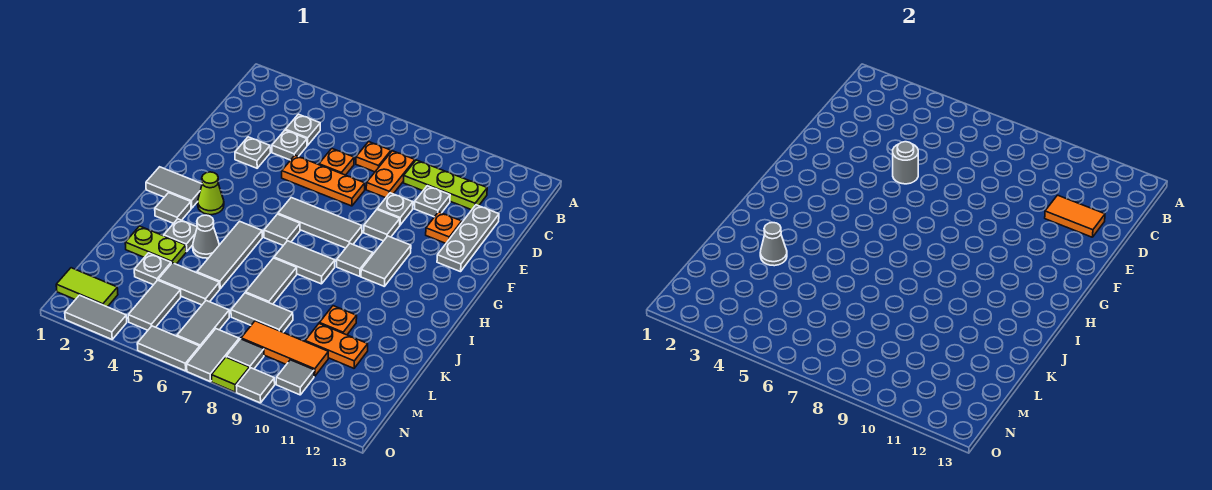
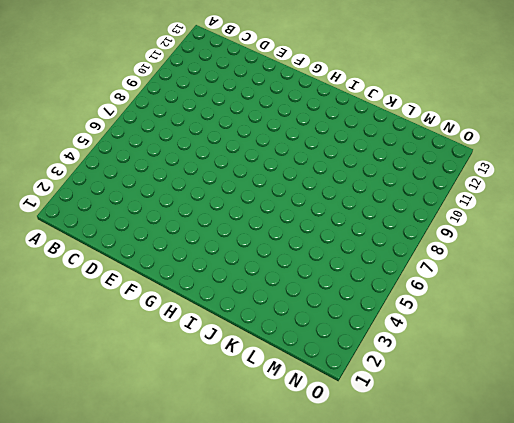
none -> grey 1x1 plate [285,114,320,145]
none -> orange 1x1 plate [356,142,391,172]
none -> orange 1x2 plate [366,151,415,198]
none -> lime 1x3 plate [403,160,487,210]

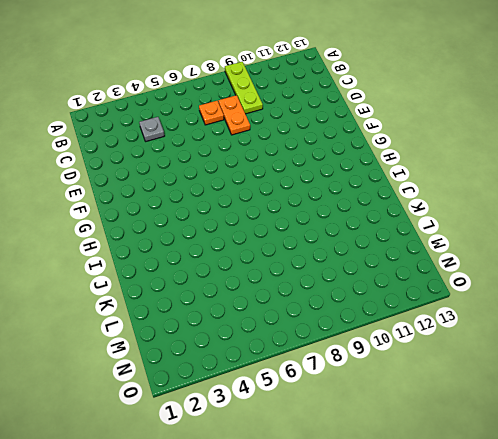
lime 1x3 plate [225,62,263,114] -> lime 1x3 plate turned to [403,160,487,210]
none -> grey 1x1 plate [272,130,307,160]
none -> orange 1x1 plate [319,149,354,175]
none -> grey 1x1 plate [415,186,450,217]
none -> grey 1x3 plate [437,205,499,272]

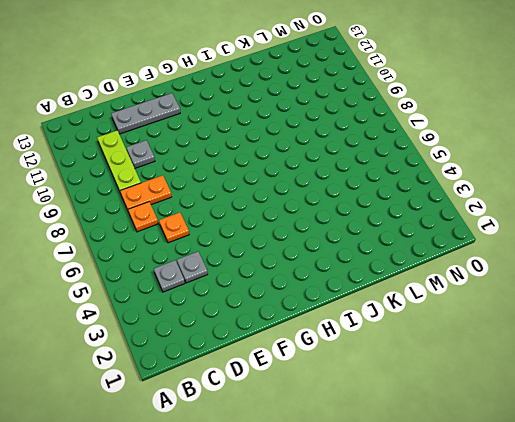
none -> grey 1x1 plate [235,137,270,168]
none -> orange 1x3 plate [282,155,365,206]
none -> grey 1x1 plate [377,193,413,225]
none -> orange 1x1 plate [426,212,462,243]

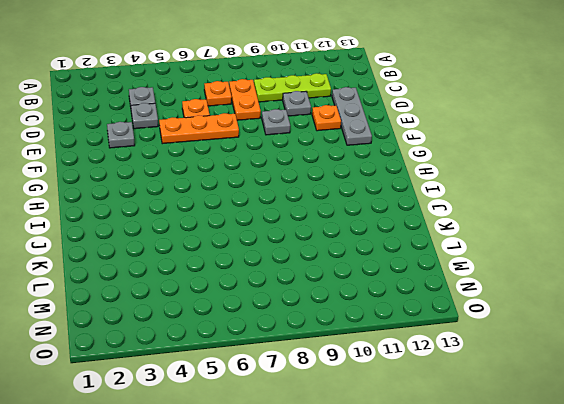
none -> grey 1x1 tile [364,210,400,241]
none -> grey 1x3 tile [278,198,362,248]
none -> grey 1x2 tile [361,236,411,287]
none -> grey 1x2 tile [146,167,202,208]

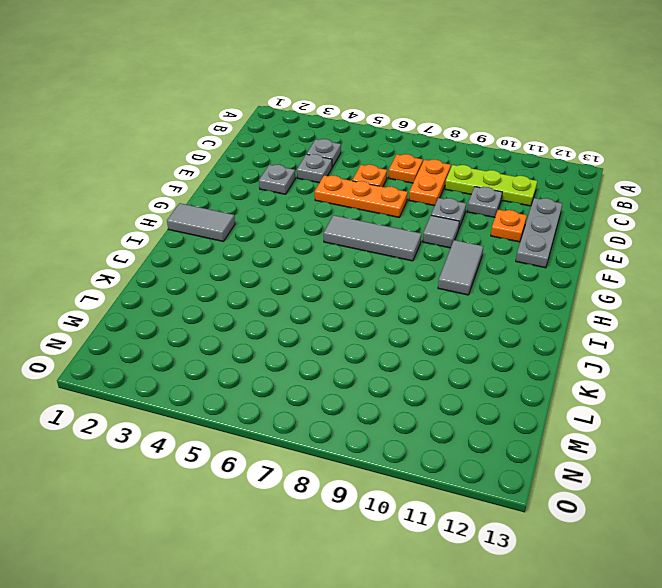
none -> lime 1x1 cone [198,172,224,215]
none -> grey 1x1 tile [264,214,300,245]
none -> grey 1x1 tile [337,243,373,276]
none -> grey 1x1 tile [155,193,191,224]

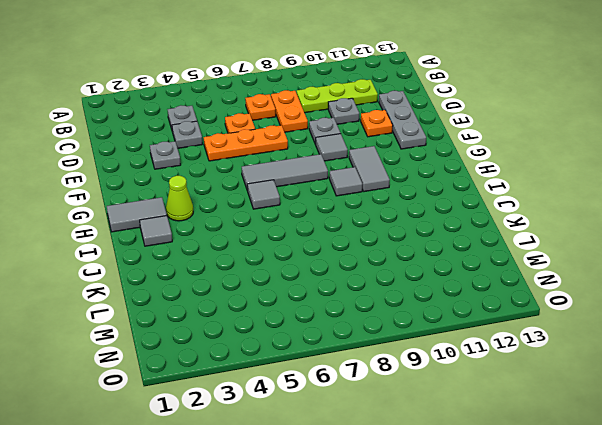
none -> grey 1x3 tile [197,221,262,289]
none -> grey 1x2 tile [274,241,335,284]
none -> grey 1x1 plate [164,219,197,252]
none -> grey 1x1 cone [193,215,219,258]

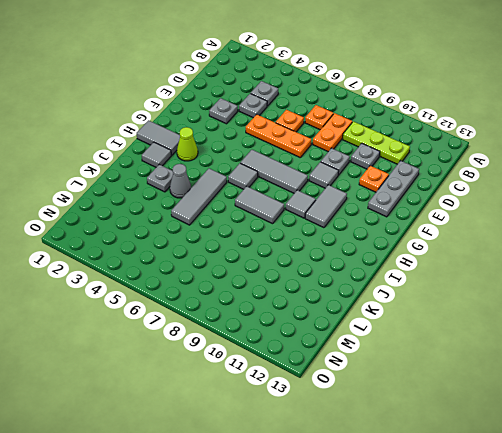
none -> grey 1x2 tile [246,258,297,304]
none -> lime 1x2 plate [125,226,186,264]
none -> orange 1x1 plate [319,306,357,335]
none -> grey 1x1 plate [134,253,171,285]

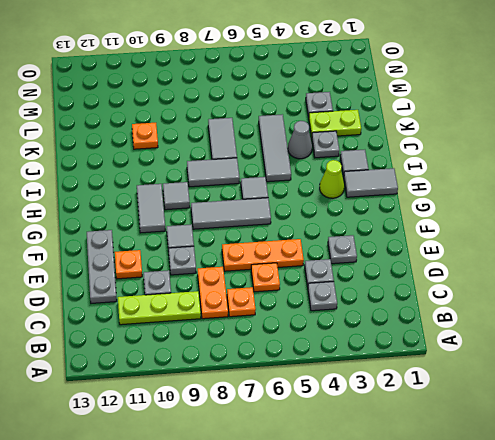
none -> grey 1x2 tile [158,263,220,305]
none -> grey 1x2 tile [231,293,293,332]
none -> orange 1x2 plate [305,324,368,368]
none -> grey 1x2 tile [128,280,181,330]

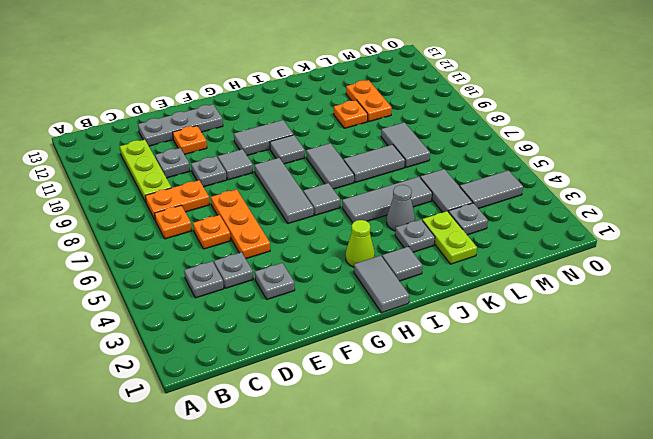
none -> grey 1x2 tile [177,301,229,347]
none -> orange 1x3 tile [241,321,328,376]
none -> lime 1x2 tile [56,268,118,307]
none -> grey 1x2 tile [187,329,239,381]

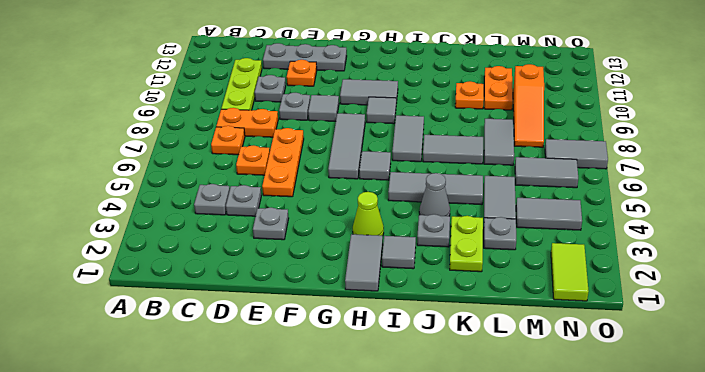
orange 1x3 slope [513,64,544,147] -> orange 1x3 tile [241,321,328,376]
none -> grey 1x1 tile [226,339,264,369]
none -> grey 1x1 tile [276,360,314,395]
none -> grey 1x2 tile [65,295,127,339]
none -> grey 1x2 tile [137,326,200,371]

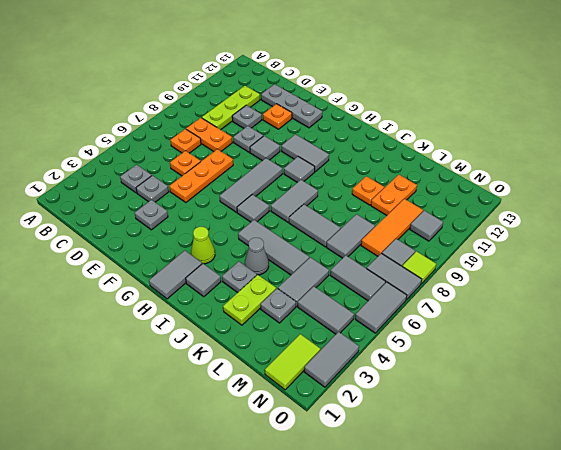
none -> grey 1x1 tile [236,368,275,403]
none -> orange 1x2 tile [1045,195,1105,237]
none -> grey 1x1 round brick [893,142,918,184]
none -> grey 1x1 cone [760,223,787,266]

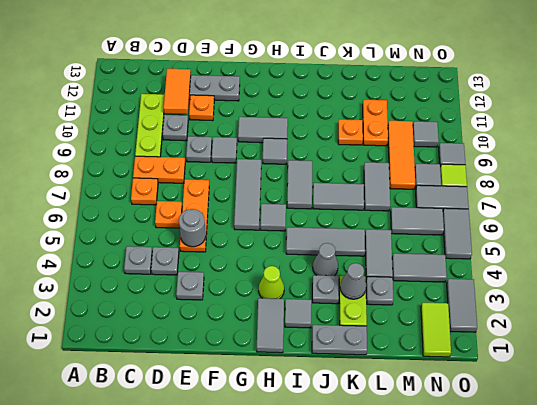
grey 1x2 plate [312,325,367,355] -> none

